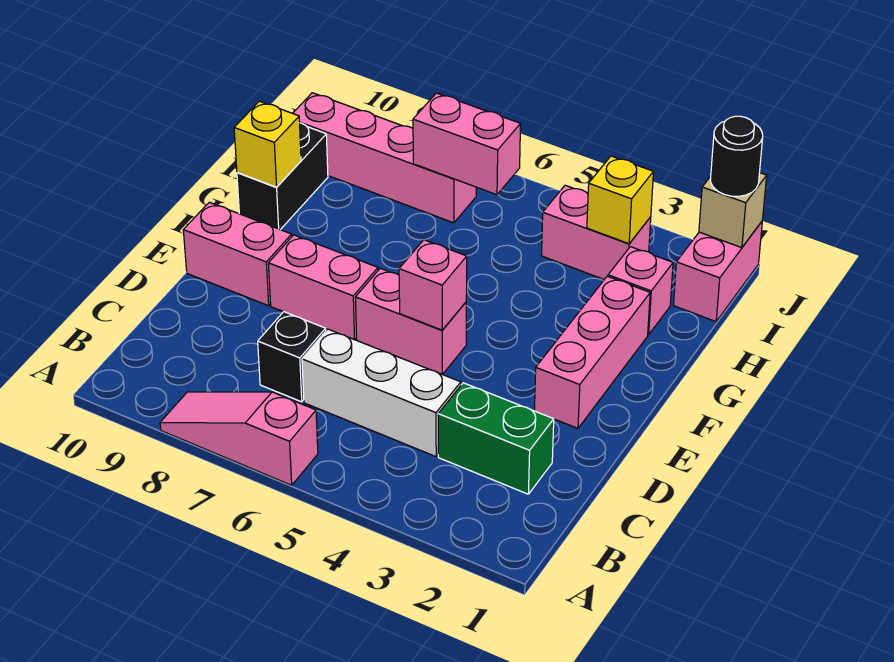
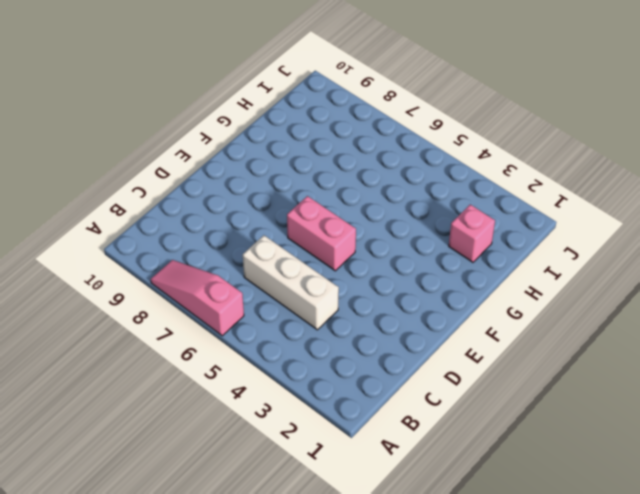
none -> green 1x2 brick [438,383,554,494]
none -> black 1x1 brick [258,312,326,402]
none -> pink 1x3 brick [535,276,650,428]

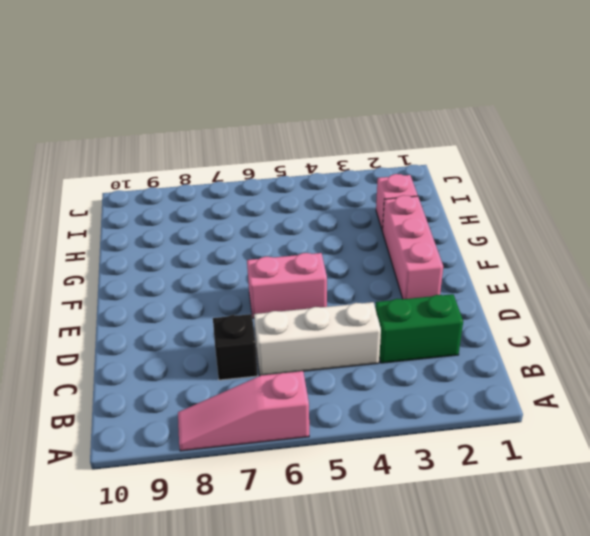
none -> pink 1x2 brick [268,235,378,340]
none -> pink 1x2 brick [183,202,292,306]
none -> black 1x2 brick [237,123,328,230]

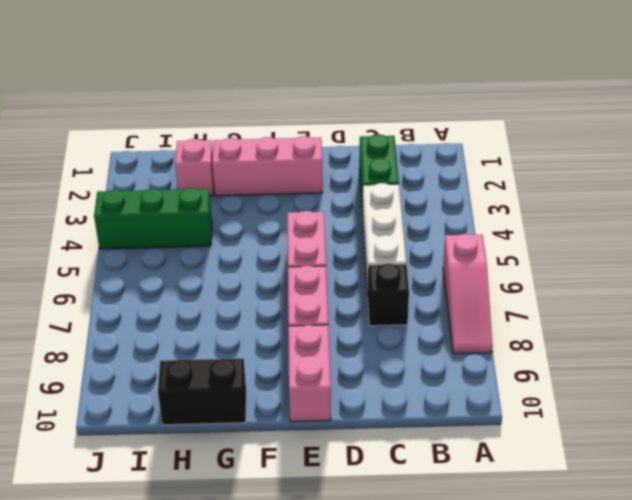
green 1x3 brick [94,188,212,249] -> pink 1x2 brick [542,185,651,279]
none -> pink 1x2 brick [673,222,762,322]
none -> pink 1x4 brick [293,93,476,223]
none -> pink 1x1 brick [399,240,467,330]

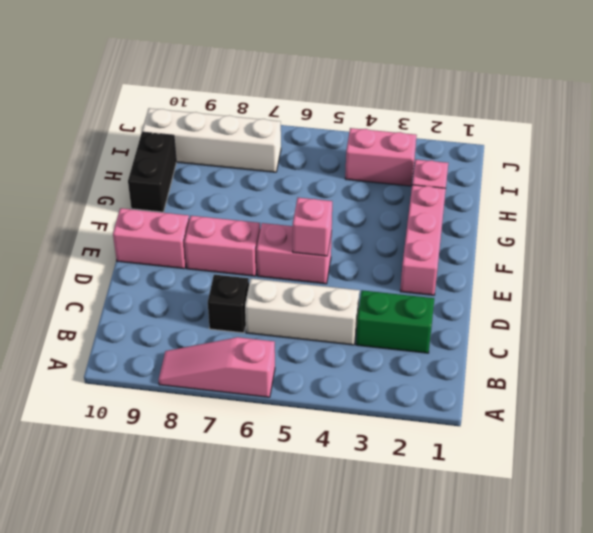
white 1x4 brick [142,108,281,172] -> pink 1x4 brick [293,93,476,223]
none -> pink 1x2 brick [673,222,762,322]
none -> yellow 1x1 brick [234,101,301,187]
none -> yellow 1x1 brick [587,156,653,244]

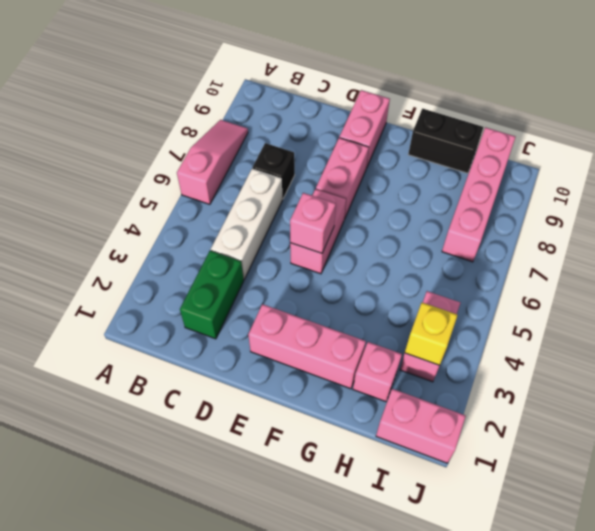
none -> yellow 1x1 brick [234,101,301,187]
none -> pink 1x2 brick [413,93,521,195]
none -> tan 1x1 brick [699,173,767,248]

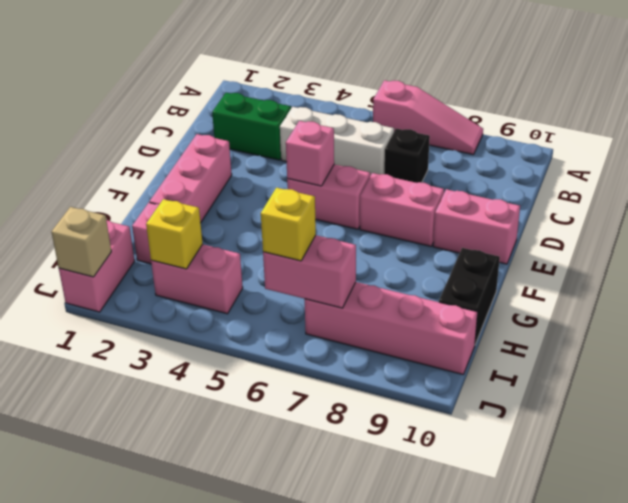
yellow 1x1 brick [261,188,316,261] -> yellow 1x1 brick moved to [234,101,301,187]
none -> black 1x1 round brick [711,116,763,196]

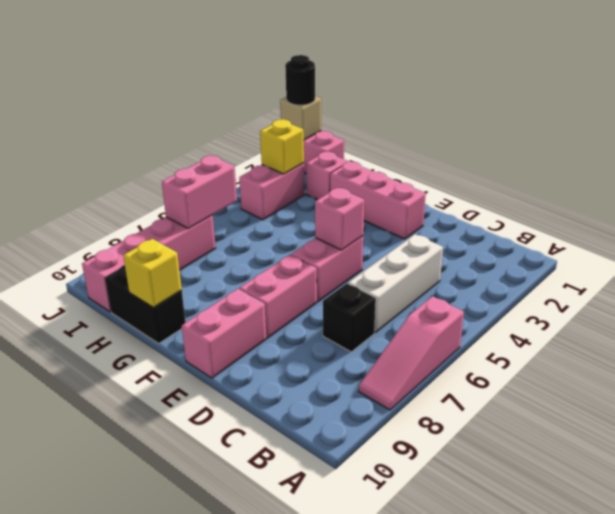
none -> green 1x2 brick [438,383,554,494]

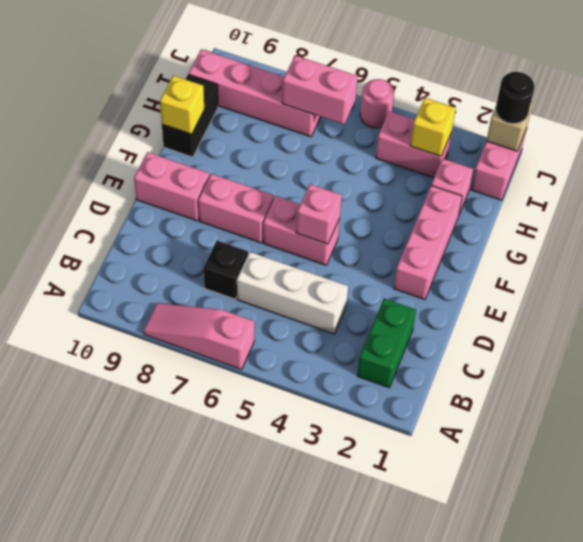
green 1x2 brick [357,299,416,388] -> green 1x2 brick turned to [438,383,554,494]
pink 1x1 round brick [360,79,394,128] -> none

